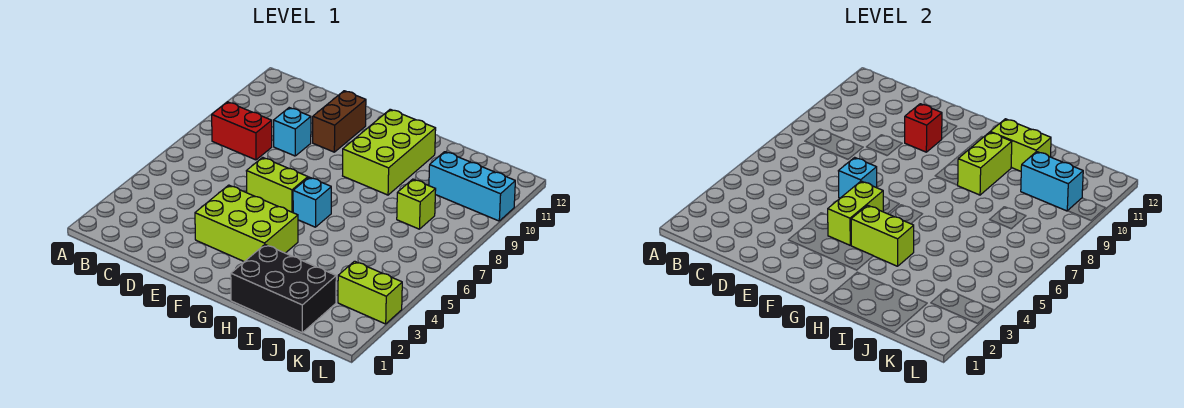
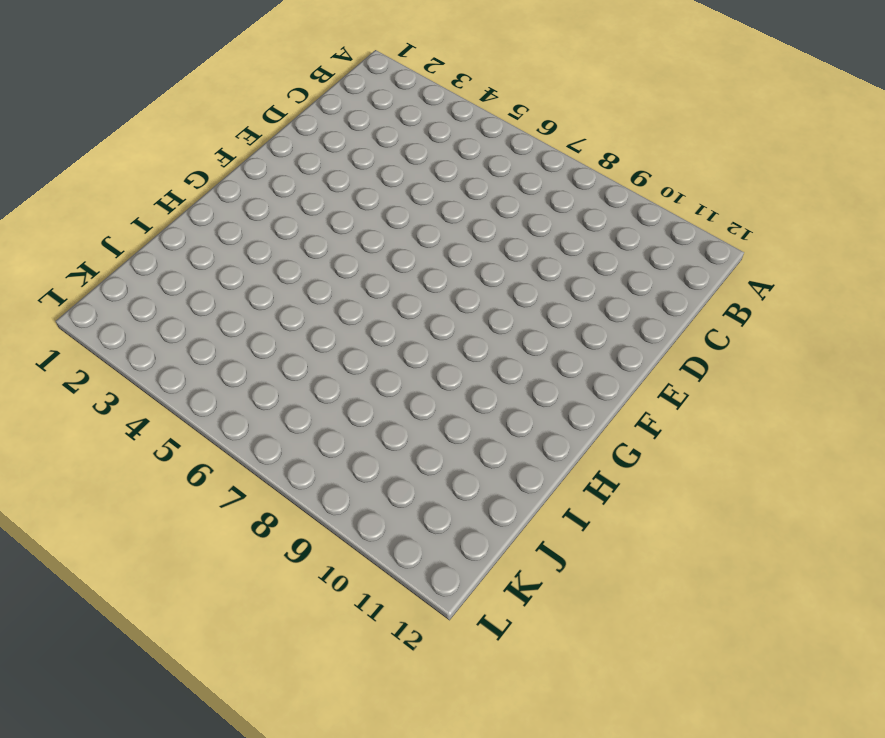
none -> red 1x2 brick [212,102,272,160]
none -> cyan 1x1 brick [274,108,311,156]
none -> lime 2x3 brick [195,185,298,262]

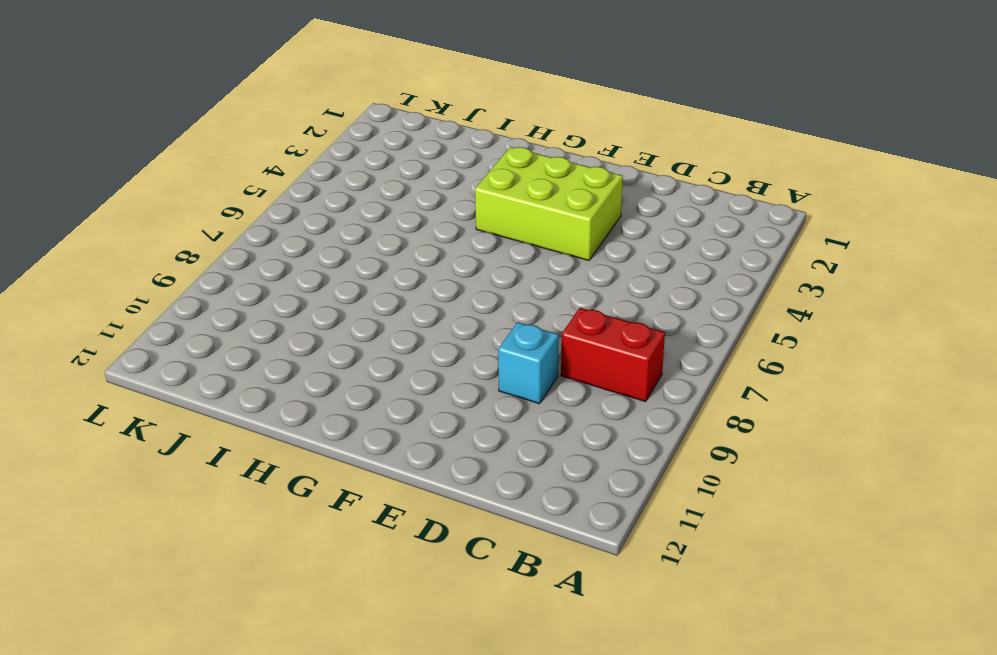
none -> lime 1x2 brick [247,157,308,213]
none -> brown 1x2 brick [313,91,366,152]
none -> cyan 1x1 brick [293,177,331,227]

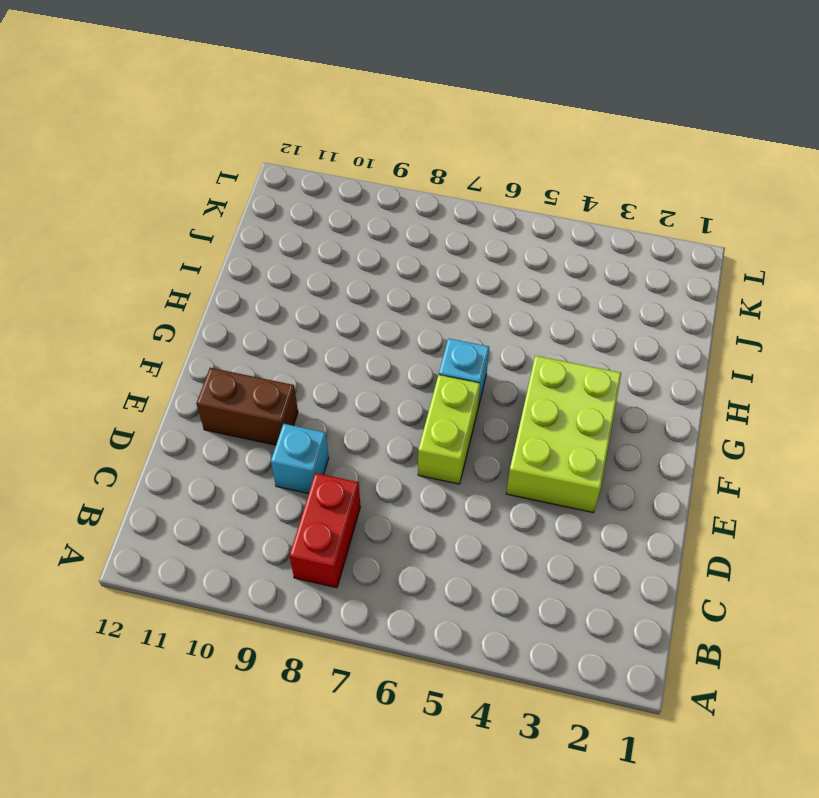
none -> lime 2x3 brick [343,109,436,195]
none -> black 2x3 brick [231,245,336,333]
none -> lime 1x1 brick [397,179,436,229]

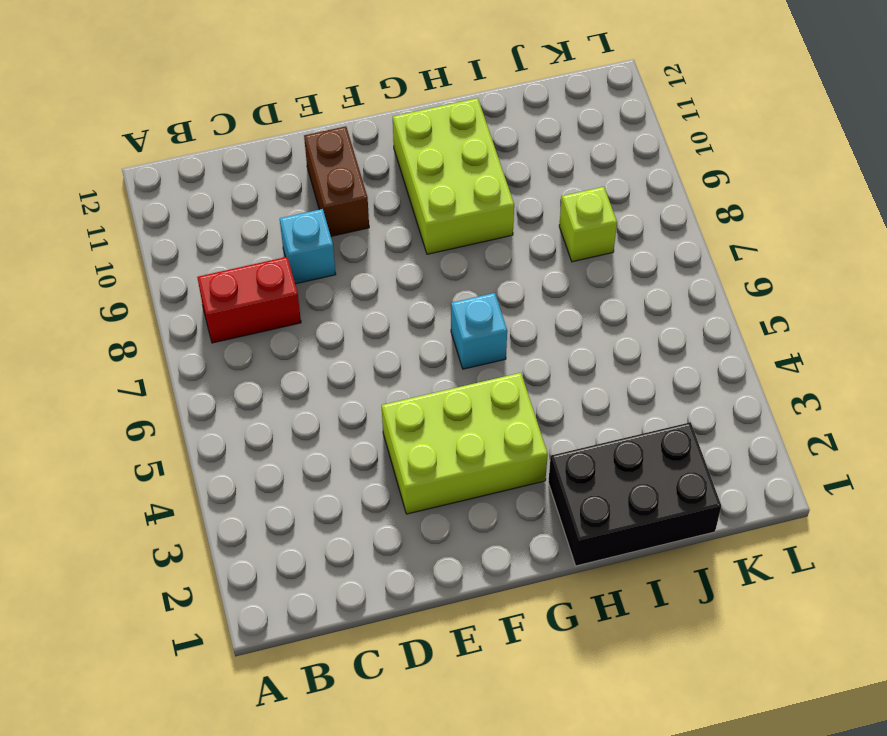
none -> lime 1x2 brick [247,157,308,213]
none -> cyan 1x3 brick [429,152,515,221]
none -> lime 1x2 brick [338,261,402,324]

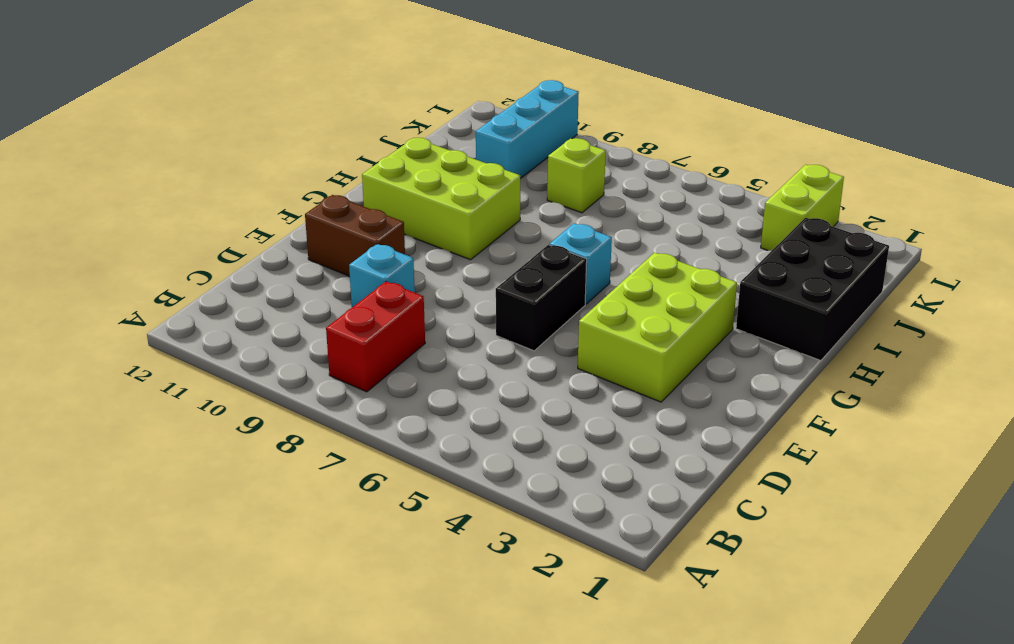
black 1x2 brick [496,245,587,351] -> lime 1x2 brick [247,157,308,213]
none -> cyan 1x1 brick [839,157,877,198]
none -> red 1x1 brick [905,104,942,152]
none -> lime 1x2 brick [828,181,883,245]

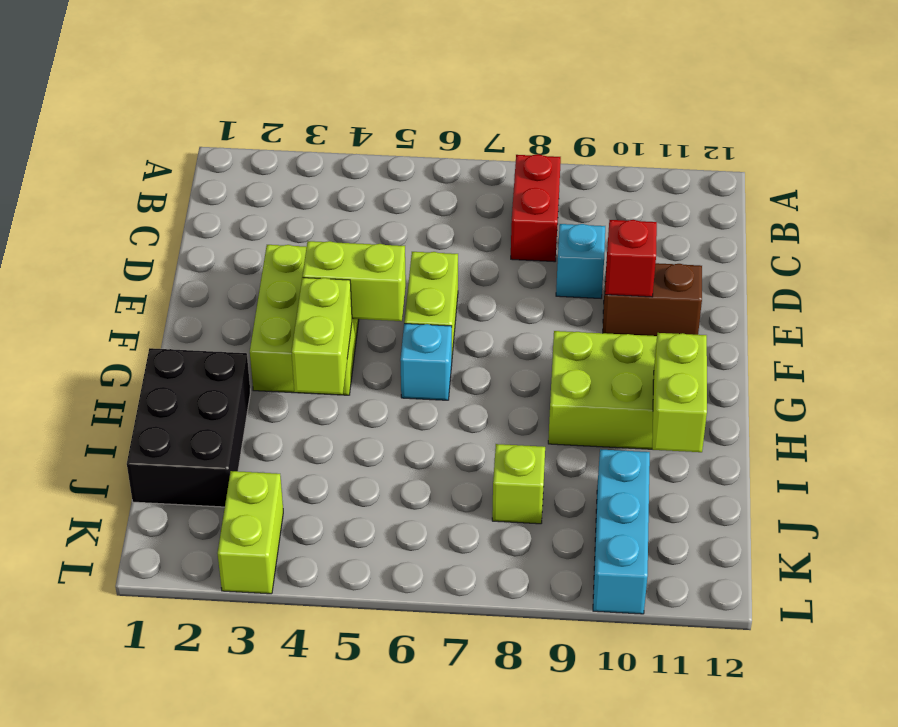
none -> cyan 1x1 brick [839,157,877,198]
none -> lime 1x2 brick [958,132,1012,195]
none -> cyan 1x2 brick [1021,152,1083,211]

